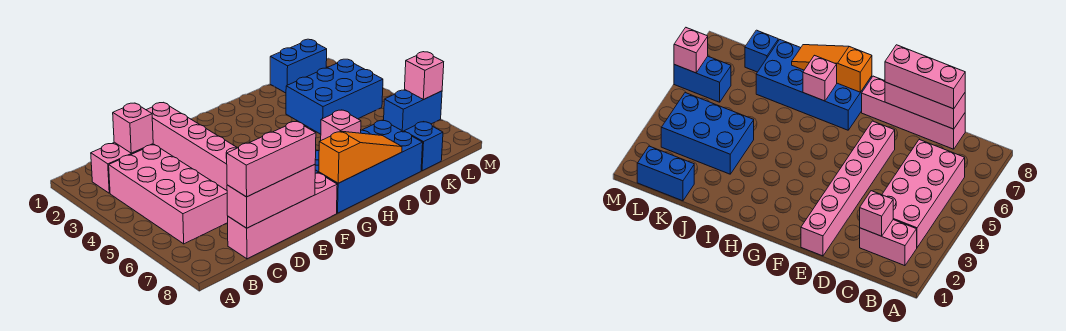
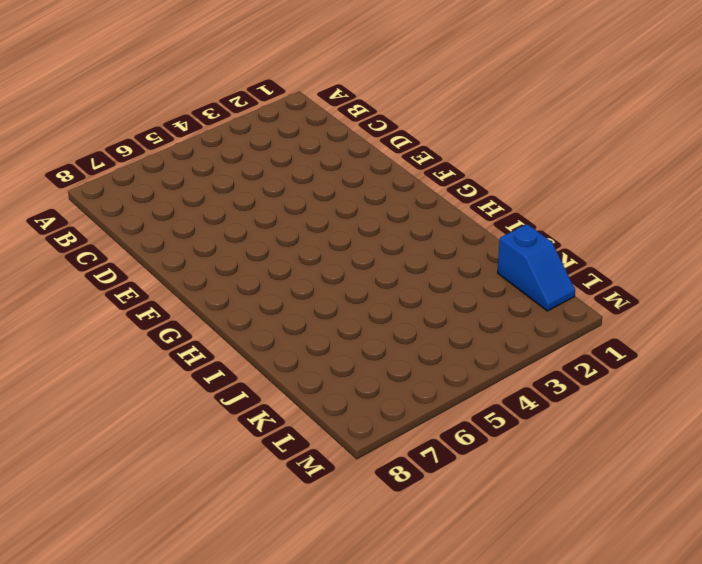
blue 1x2 slope [498,224,575,311] -> blue 1x2 brick [270,39,327,93]
none -> pink 1x2 brick [91,142,153,193]
none -> pink 2x4 brick [109,145,228,244]
none -> pink 1x4 brick [228,173,337,259]

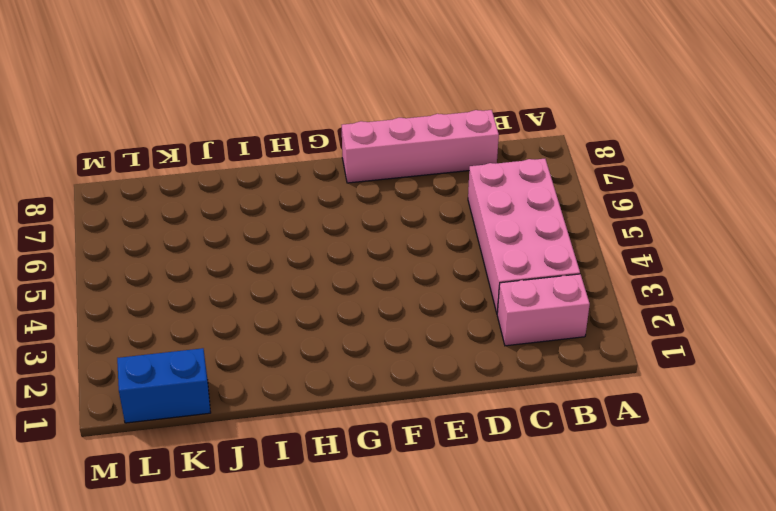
none -> pink 1x6 brick [147,103,237,190]
none -> blue 2x4 brick [315,120,423,213]
none -> blue 2x3 brick [286,59,383,134]

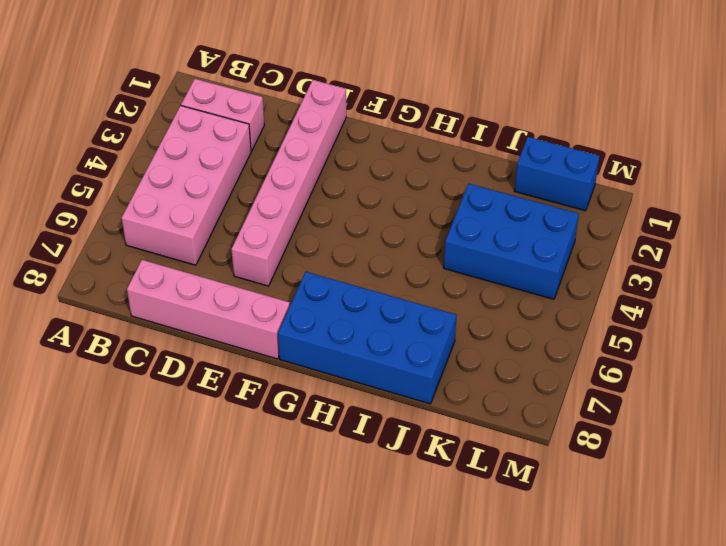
none -> blue 1x1 brick [404,122,443,171]
none -> blue 1x2 brick [384,90,442,132]
none -> pink 1x1 brick [113,103,153,153]

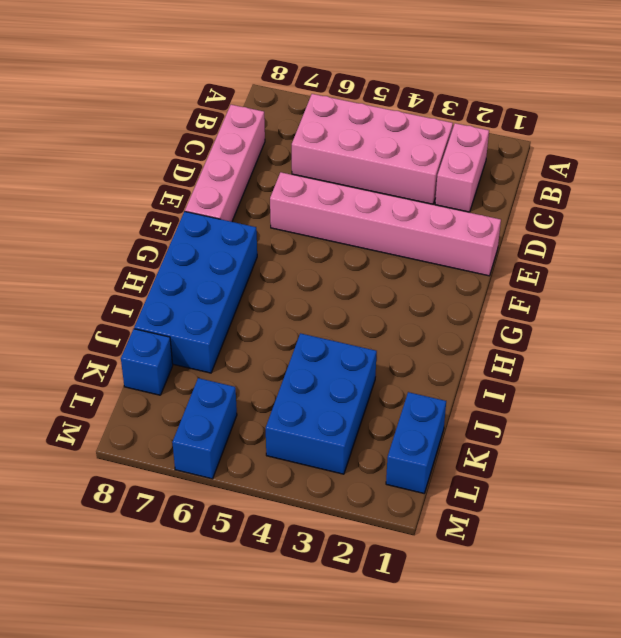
none -> pink 1x1 brick [113,103,153,153]
none -> pink 1x3 brick [227,165,315,228]
none -> orange 1x3 slope [319,131,402,183]

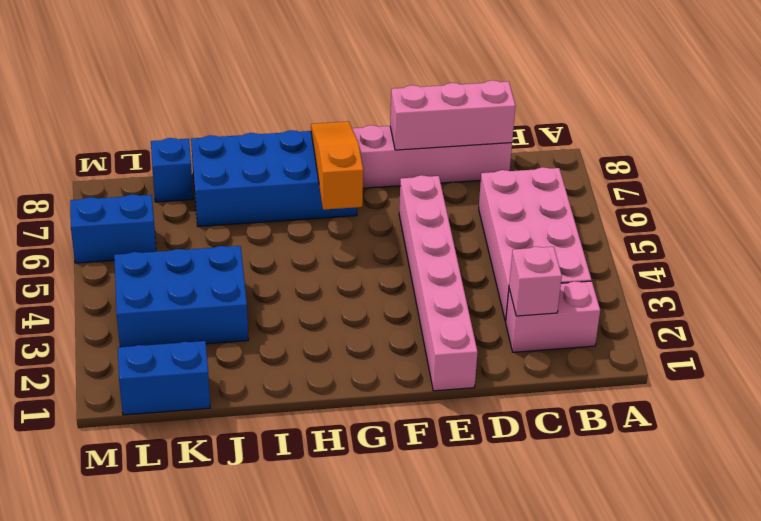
orange 1x3 slope [311,121,363,210] -> orange 1x3 slope turned to [319,131,402,183]
none -> pink 1x1 brick [321,110,361,140]
none -> pink 1x1 brick [405,52,444,100]
none -> pink 1x3 brick [227,122,316,197]

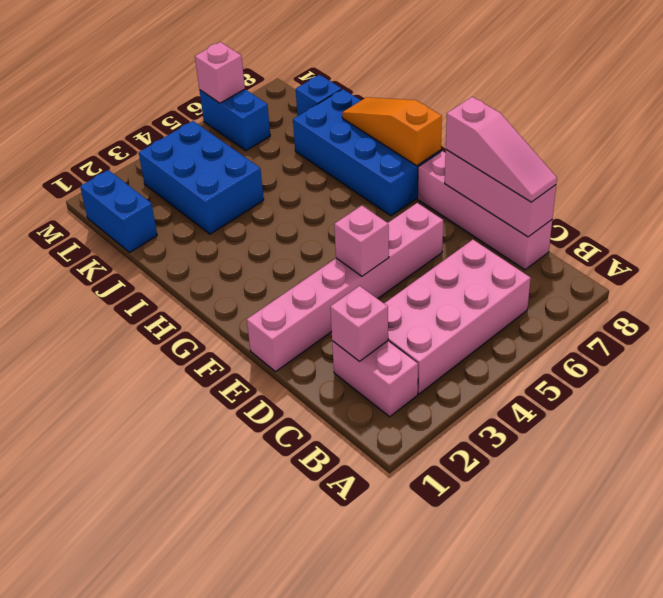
pink 1x3 slope [446,97,557,202] -> pink 1x3 brick [227,122,316,197]
pink 1x1 brick [334,206,389,276] -> pink 1x1 brick moved to [321,110,361,140]

